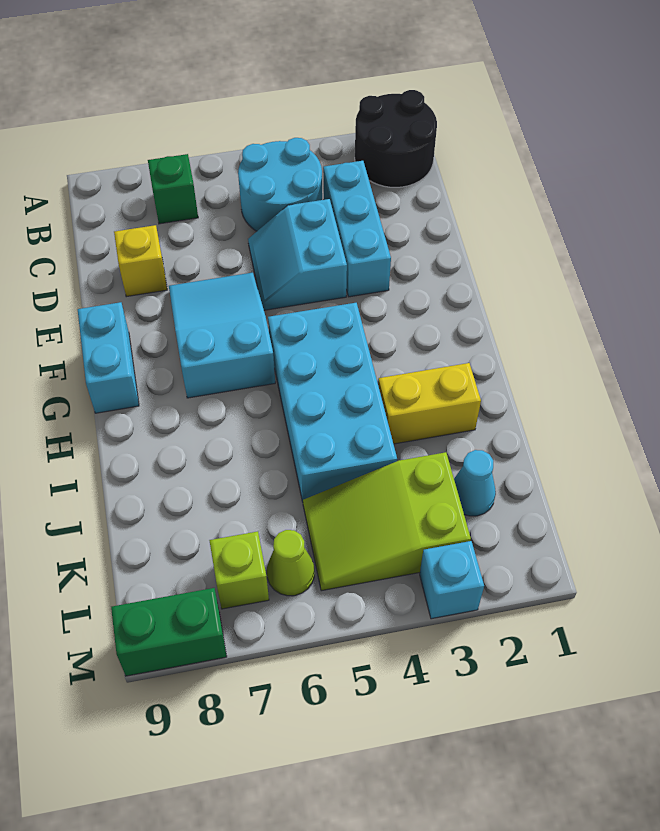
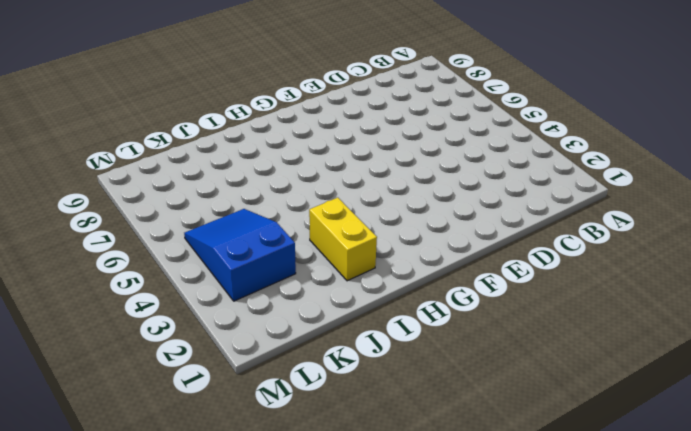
blue 2x3 slope [184,209,296,301] -> lime 2x3 slope [303,452,471,591]
none -> black 2x2 round brick [355,90,437,187]
none -> cyan 2x2 round brick [238,138,322,231]
none -> green 1x1 brick [148,154,198,224]

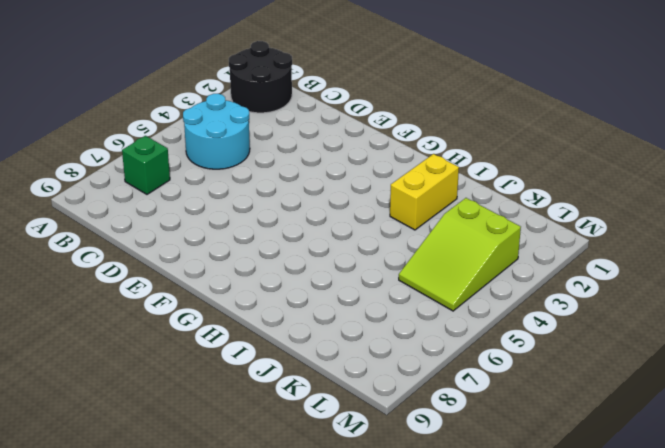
none -> cyan 1x3 brick [323,161,391,297]
none -> cyan 2x2 slope [248,199,347,310]
none -> yellow 1x1 brick [114,225,167,297]

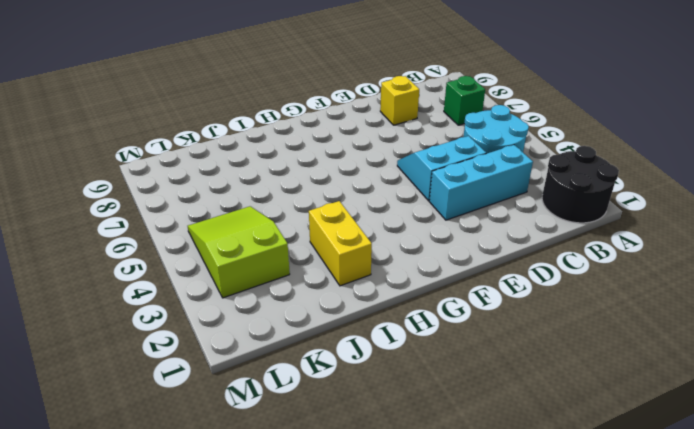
none -> cyan 2x3 slope [169,273,275,398]
none -> cyan 1x2 brick [78,302,139,413]
none -> cyan 2x4 brick [268,303,397,502]

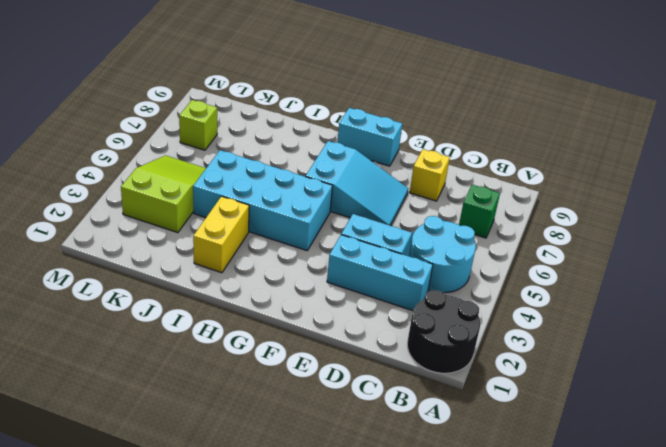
none -> cyan 1x1 cone [454,450,496,516]
none -> lime 1x1 cone [267,530,314,596]
none -> cyan 1x1 brick [420,541,484,619]

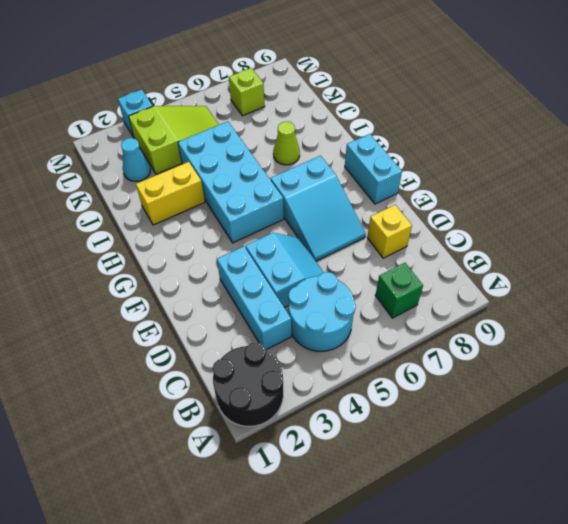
lime 1x1 cone [273,121,300,165] -> lime 1x1 cone moved to [267,530,314,596]
none -> green 1x2 brick [111,588,227,676]

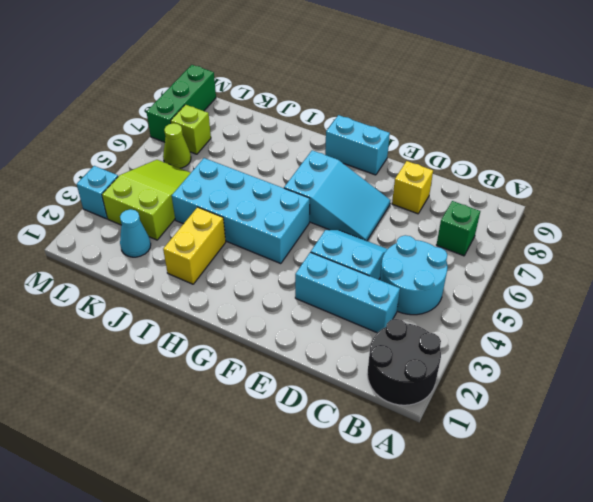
green 1x3 brick [147,65,216,142] -> green 1x2 brick [111,588,227,676]

